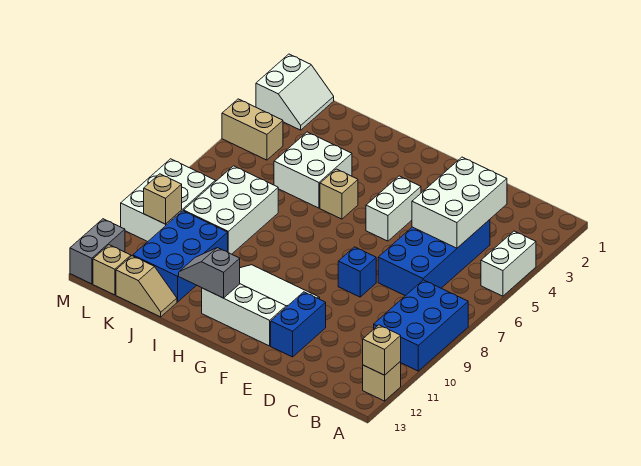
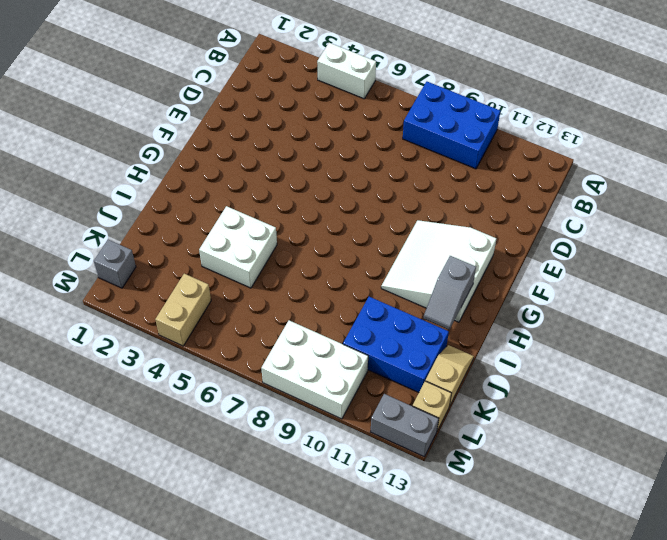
grey 1x1 brick [94,240,136,288] -> white 2x2 slope [256,54,334,130]
none -> tan 1x1 brick [363,361,401,401]
none -> blue 2x4 brick [378,220,490,296]
none -> blue 1x1 brick [338,247,376,297]

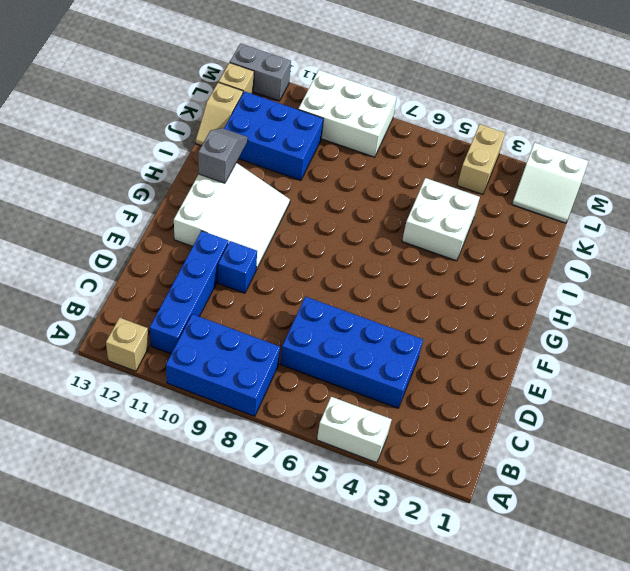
blue 1x4 brick [150,231,229,354] -> blue 1x2 brick [271,292,326,357]
blue 1x1 brick [218,241,257,293] -> blue 1x1 brick moved to [338,247,376,297]
none -> white 1x2 brick [366,176,421,241]
none -> tan 1x1 brick [320,169,358,219]
none -> white 2x3 brick [184,166,278,254]

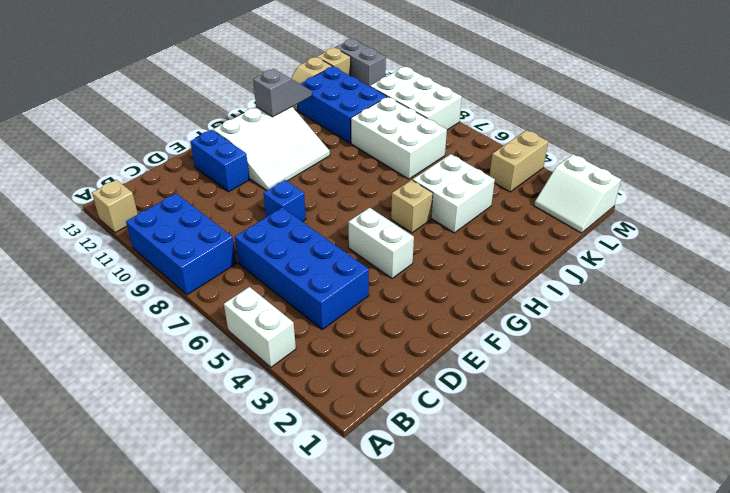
none -> tan 1x1 brick [363,325,401,375]
none -> white 2x3 brick [412,157,507,248]
none -> tan 1x1 brick [144,174,182,224]

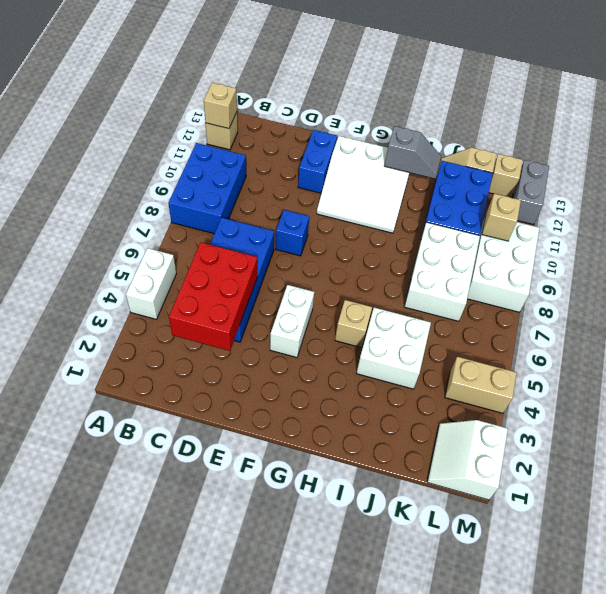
red 2x3 brick [169,242,257,351] -> white 2x3 brick [412,157,507,248]

